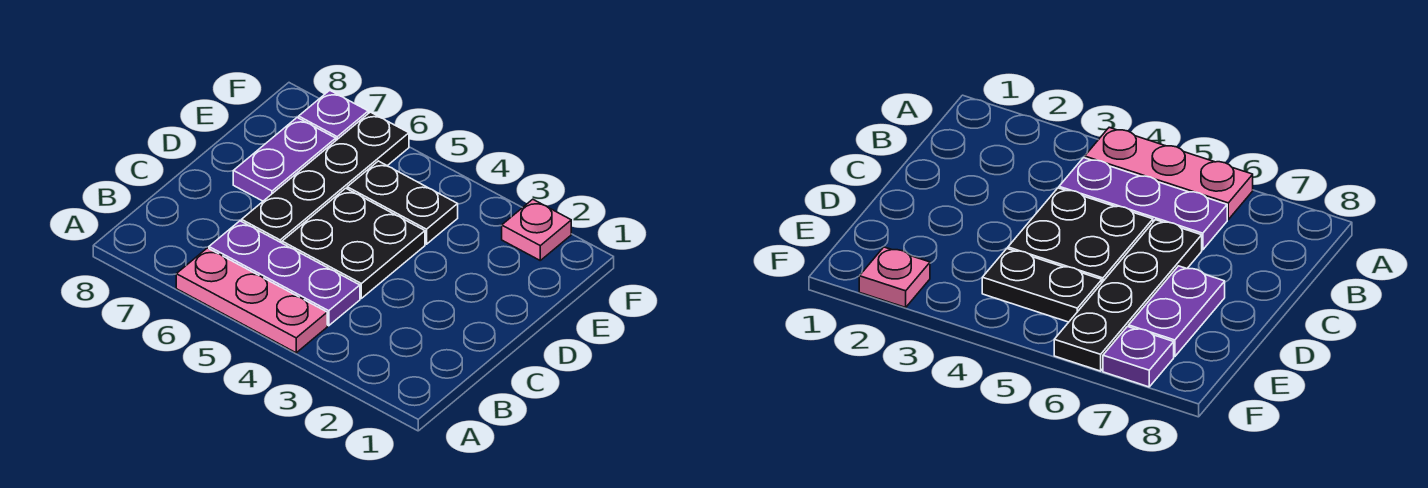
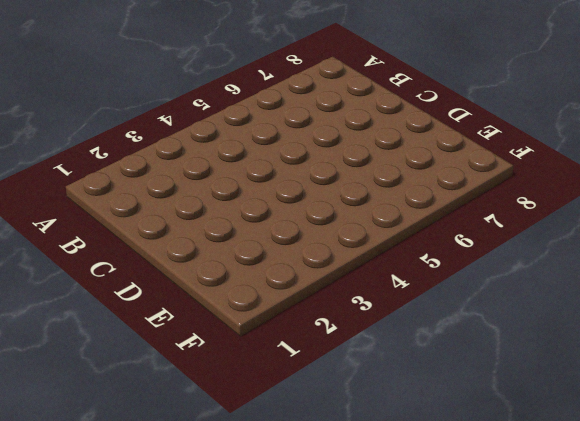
none -> pink 1x3 plate [176,248,327,353]
none -> purple 1x3 plate [209,221,360,326]

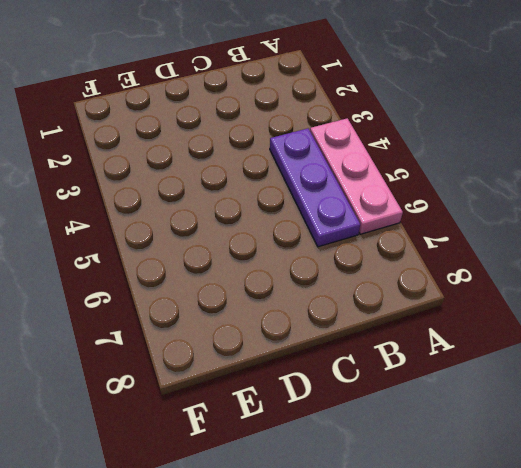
none -> black 2x2 plate [282,188,425,298]
none -> black 1x4 plate [242,112,409,243]

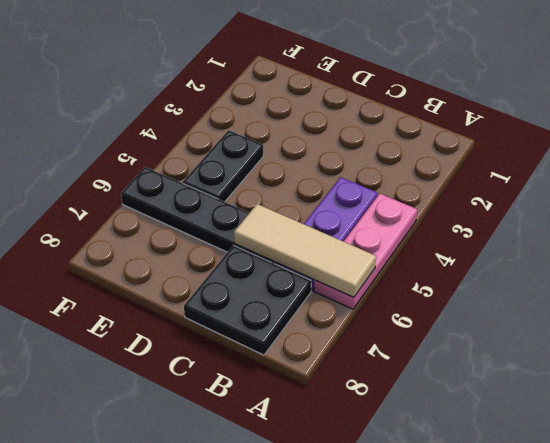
tan 1x3 tile [234,204,376,297] -> none
black 2x2 plate [184,245,311,355] -> black 2x2 plate moved to [282,188,425,298]
none -> purple 1x2 plate [233,118,336,201]
none -> pink 1x1 plate [502,199,571,260]

